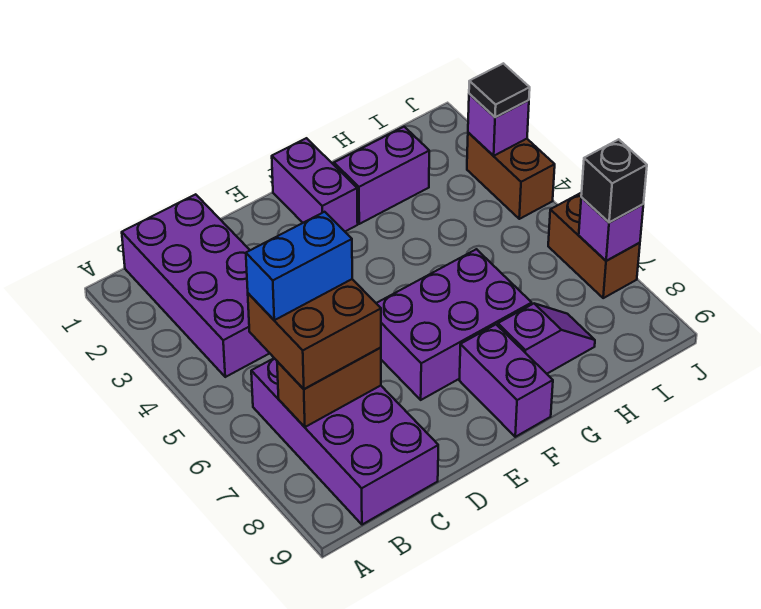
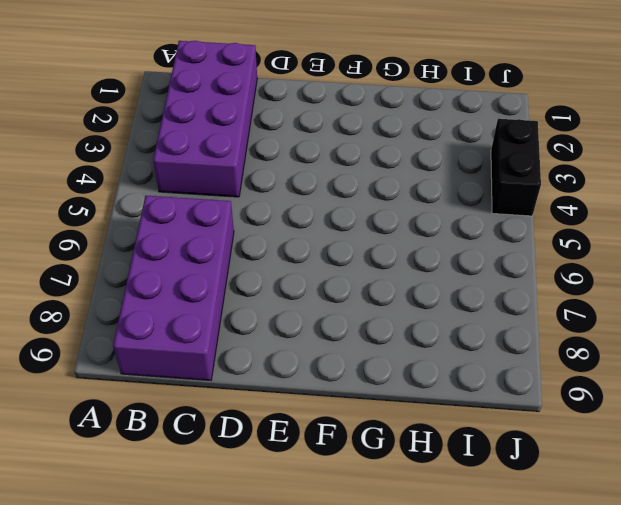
black 1x2 brick [491,119,541,216] -> brown 1x2 brick [467,133,555,219]
none -> purple 2x3 brick [376,249,532,400]
none -> purple 1x2 brick [272,138,358,231]
none -> purple 1x2 brick [459,325,553,437]

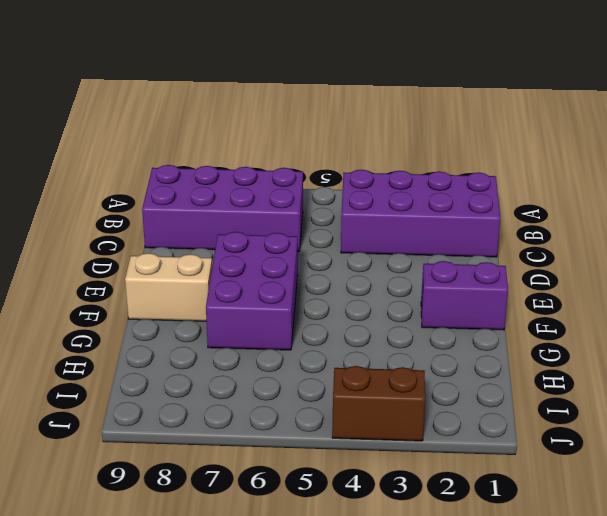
tan 1x2 brick [125,253,212,321] -> purple 1x2 brick [459,325,553,437]
none -> purple 1x2 brick [334,127,429,224]
none -> purple 1x2 slope [498,304,595,374]
none -> brown 1x2 brick [548,193,640,298]

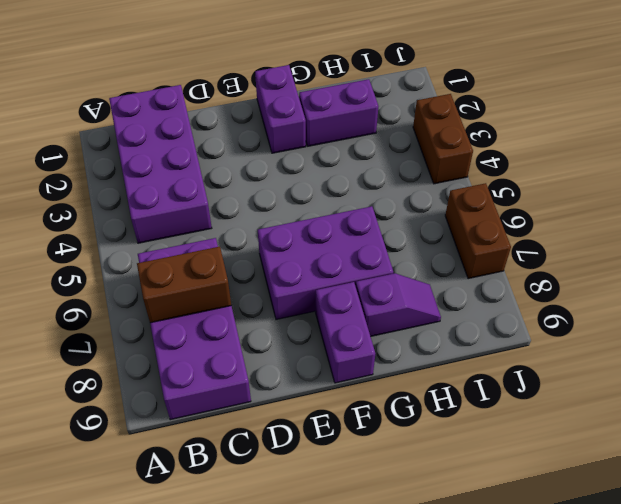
none -> purple 1x1 brick [468,94,529,156]
none -> purple 1x1 brick [579,198,643,261]
none -> brown 2x2 brick [248,279,381,389]

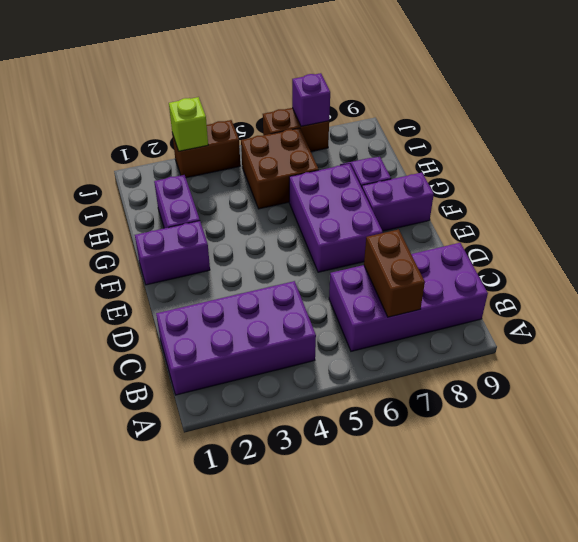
brown 2x2 brick [241,128,319,209] -> brown 2x2 brick moved to [248,279,381,389]
lime 1x1 brick [169,97,208,151] -> purple 1x1 brick [468,94,529,156]
none -> black 1x1 tile [469,63,530,117]
none -> black 1x1 brick [581,139,647,222]
none -> blue 1x2 brick [246,212,352,320]

